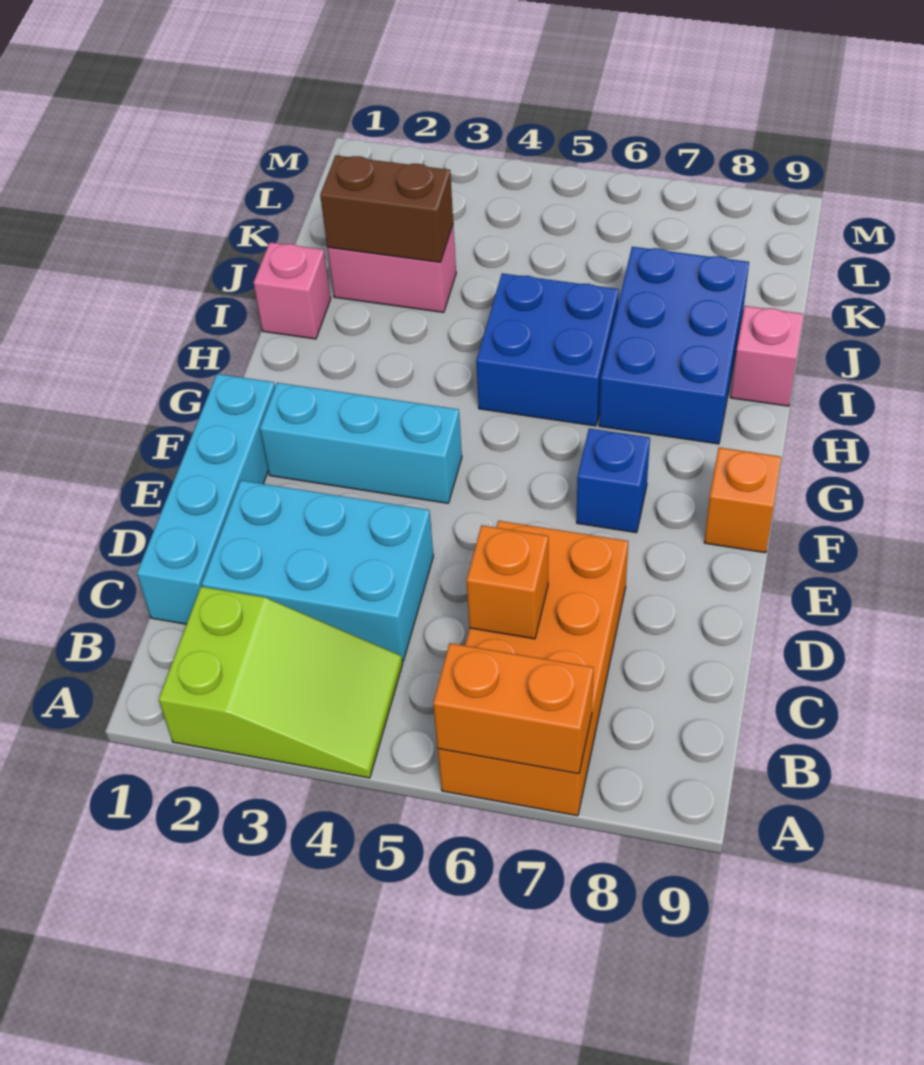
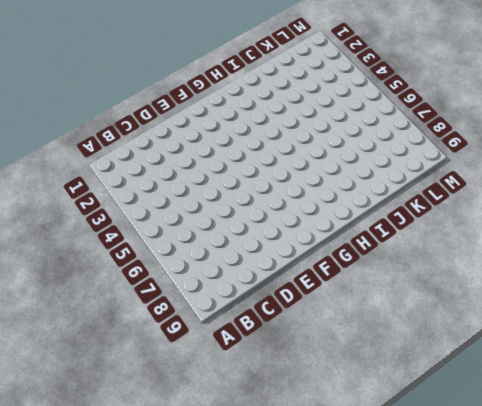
none -> lime 2x3 slope [159,587,403,778]
none -> orange 2x4 brick [438,521,628,816]
none -> cyan 1x4 brick [137,374,275,624]

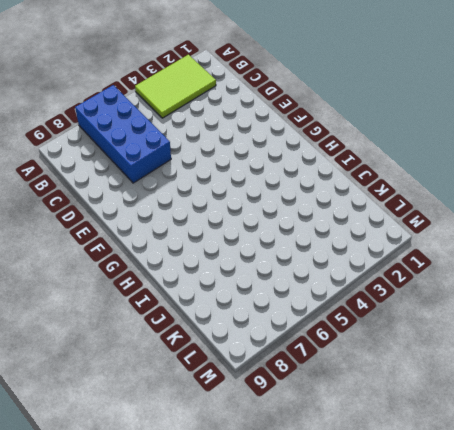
lime 2x3 tile [135,55,216,118] -> lime 2x3 slope [159,587,403,778]
blue 2x4 brick [75,85,171,183] -> orange 2x4 brick [438,521,628,816]
none -> cyan 1x4 brick [137,374,275,624]
none -> cyan 2x3 brick [202,481,433,661]
none -> cyan 1x3 brick [260,383,462,503]

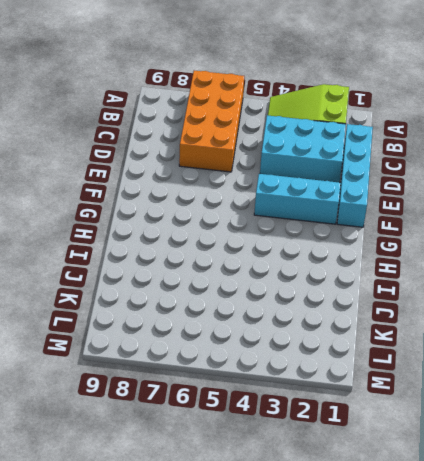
none -> blue 1x1 brick [577,429,650,533]
none -> orange 1x1 brick [704,448,781,553]
none -> blue 2x2 brick [476,273,619,426]

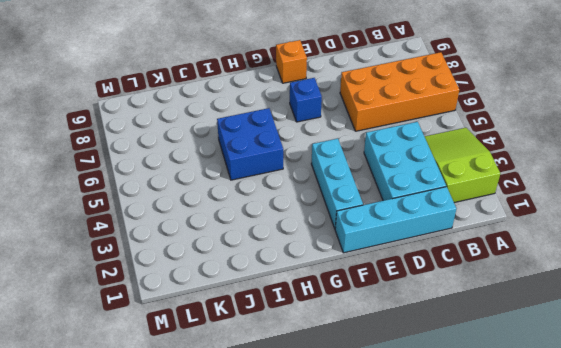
none -> blue 2x3 brick [599,247,749,444]
none -> pink 1x1 brick [253,242,331,339]
none -> pink 1x1 brick [730,306,803,406]

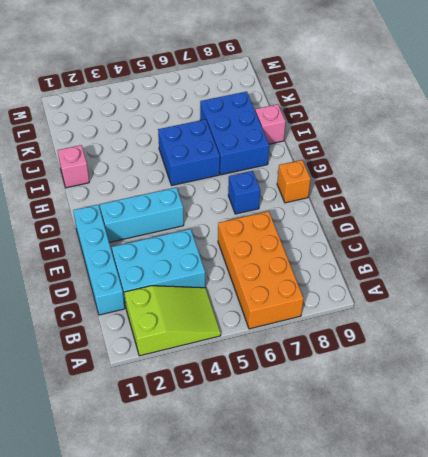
none -> pink 1x2 brick [327,226,456,312]
none -> orange 1x2 brick [433,643,594,774]
none -> orange 1x1 brick [467,525,548,639]

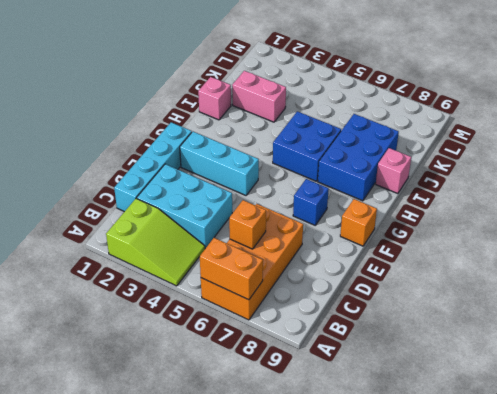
none -> brown 1x2 brick [320,156,453,262]

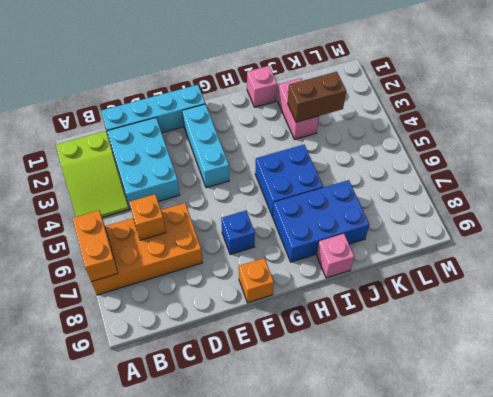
brown 1x2 brick [288,72,346,122] -> brown 1x2 brick turned to [320,156,453,262]

